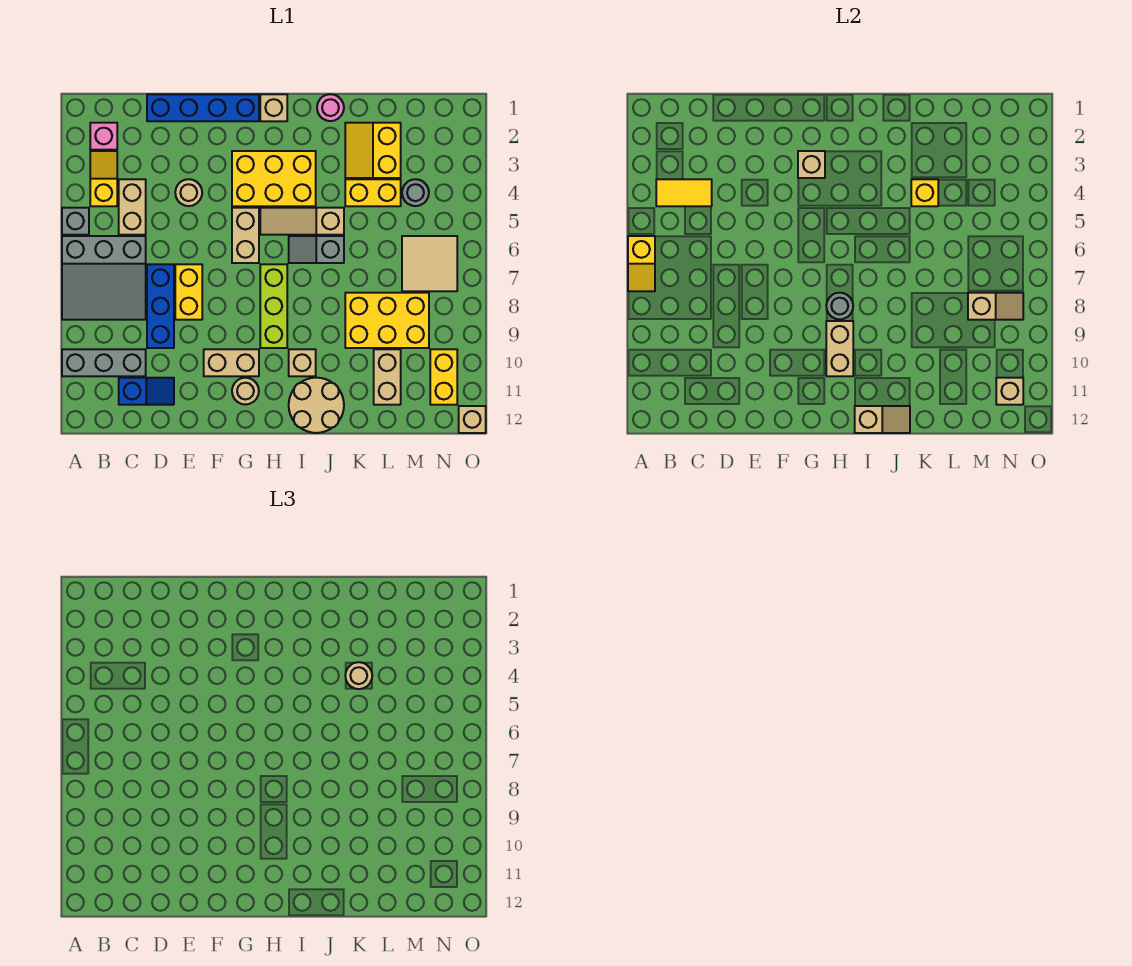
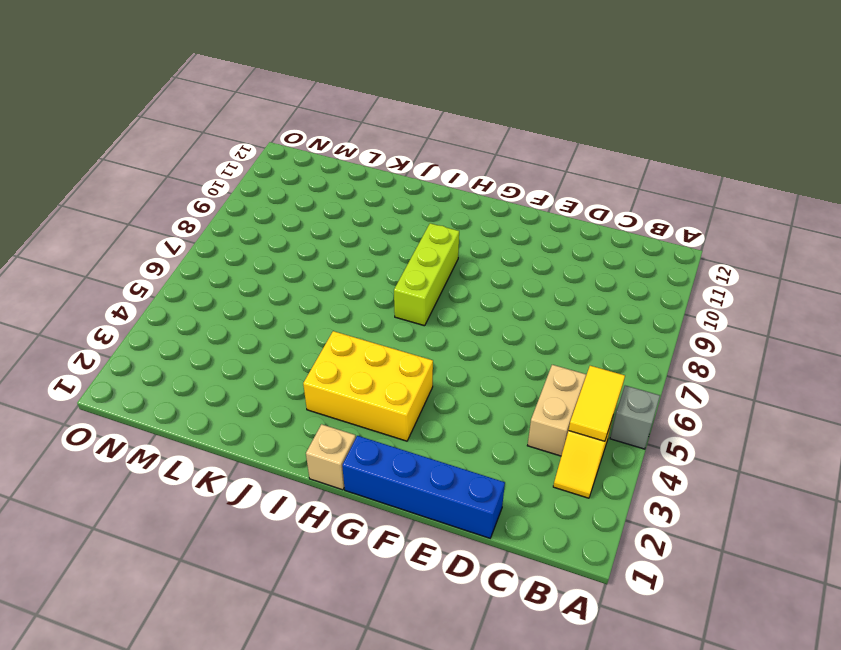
yellow 1x2 tile [569,366,625,441] -> yellow 1x2 tile turned to [656,179,712,206]
none -> grey 3x3 slope [62,236,146,320]
none -> grey 1x3 brick [62,349,146,376]
none -> pink 1x1 brick [90,123,117,150]
none -> blue 1x2 slope [119,378,174,405]

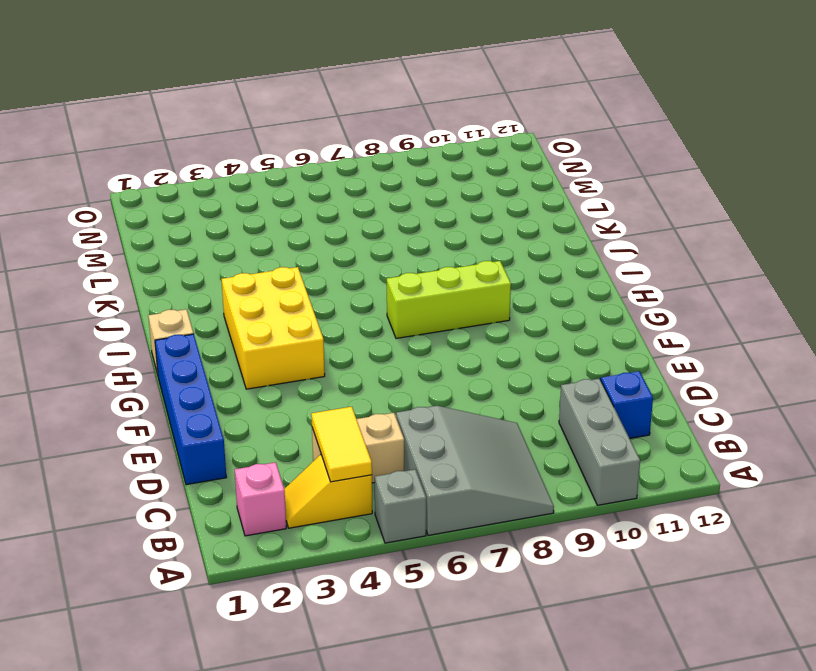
none -> blue 1x3 brick [147,264,174,348]
none -> tan 1x1 round brick [175,179,202,206]
none -> yellow 1x2 brick [175,264,202,320]
none -> tan 1x2 brick [204,349,259,376]

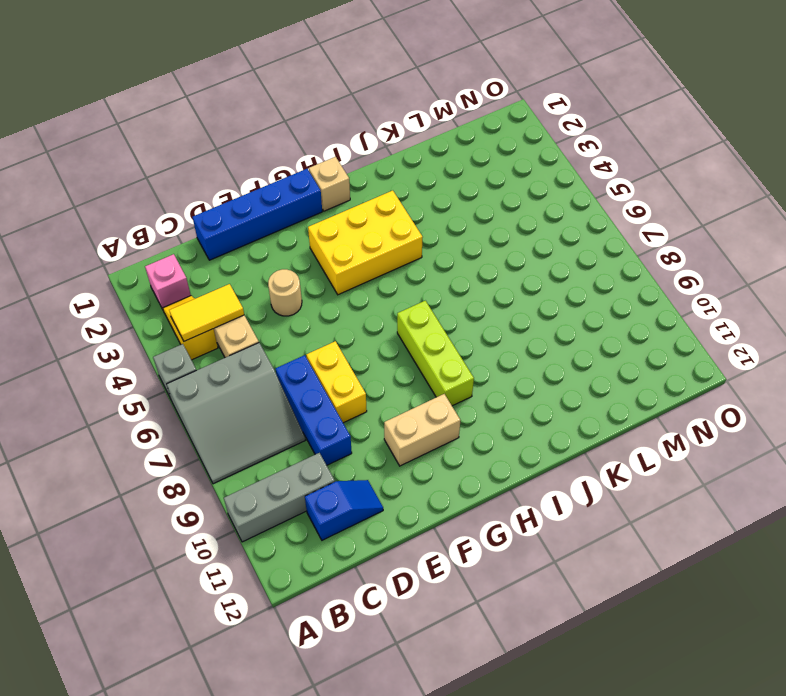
none -> tan 1x2 brick [232,208,259,263]
none -> tan 1x1 round brick [232,378,259,405]
none -> tan 1x3 slope [260,208,344,235]
none -> grey 1x2 slope [289,236,344,263]

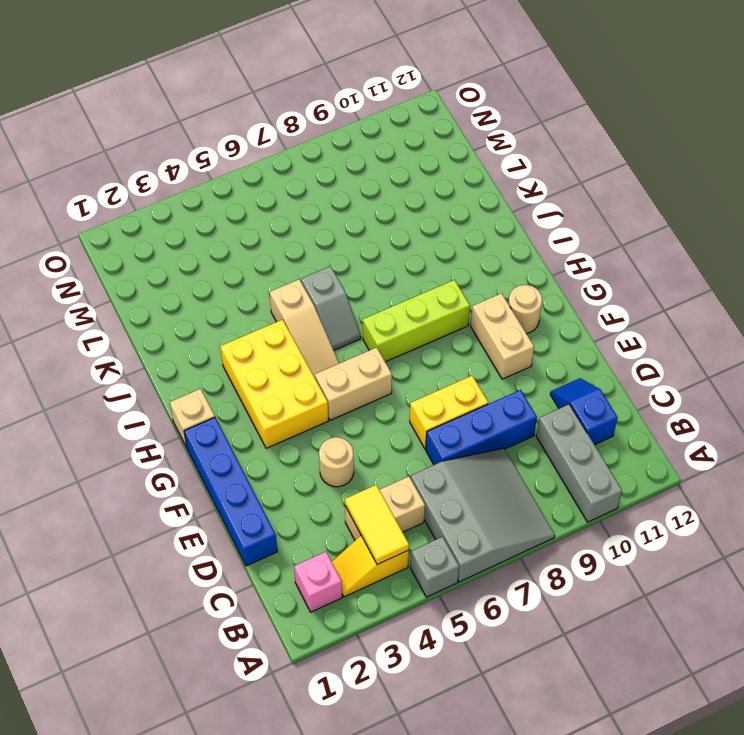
none -> tan 1x1 brick [289,349,316,376]
none -> tan 2x2 round brick [289,378,344,433]
none -> pink 1x1 round brick [317,94,344,121]
none -> yellow 2x2 slope [345,123,401,178]

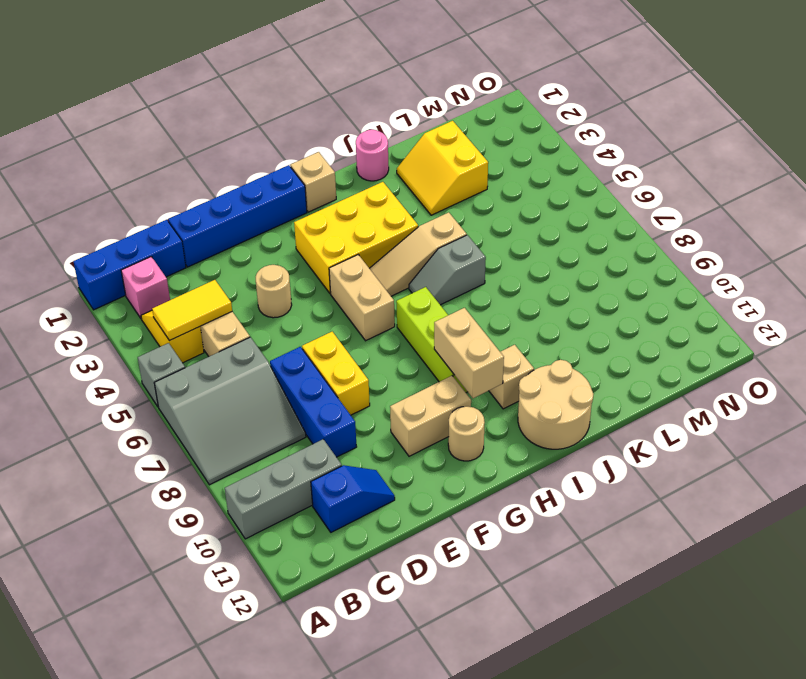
blue 1x3 brick [73,220,186,310] -> none
none -> yellow 1x2 brick [345,179,401,206]
none -> yellow 2x3 brick [345,293,429,348]
none -> tan 1x2 brick [374,349,401,405]
none -> grey 1x1 round brick [402,179,429,206]

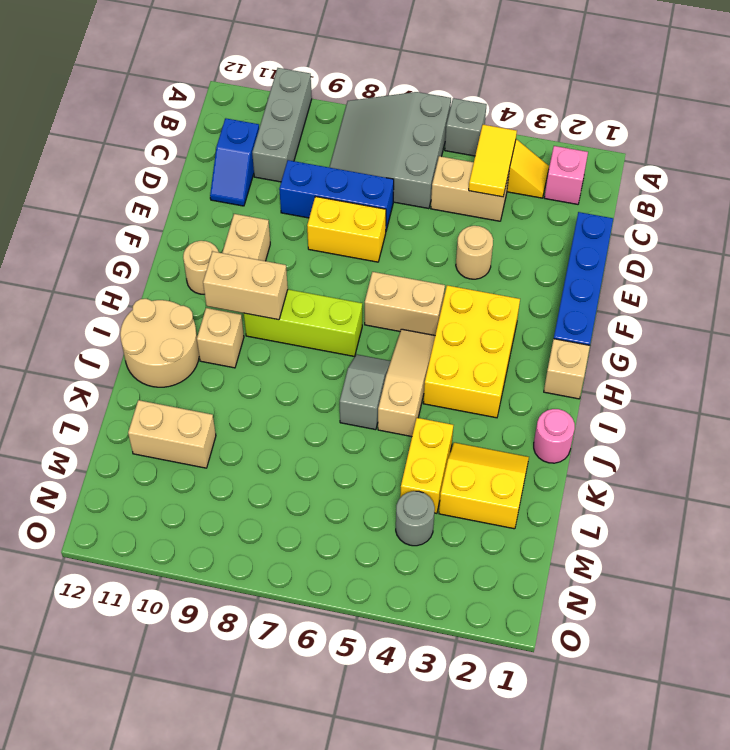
none -> yellow 2x3 brick [345,293,429,348]
none -> tan 2x2 tile [402,236,457,291]
none -> yellow 1x2 brick [430,349,457,405]
none -> tan 1x1 brick [459,406,486,433]

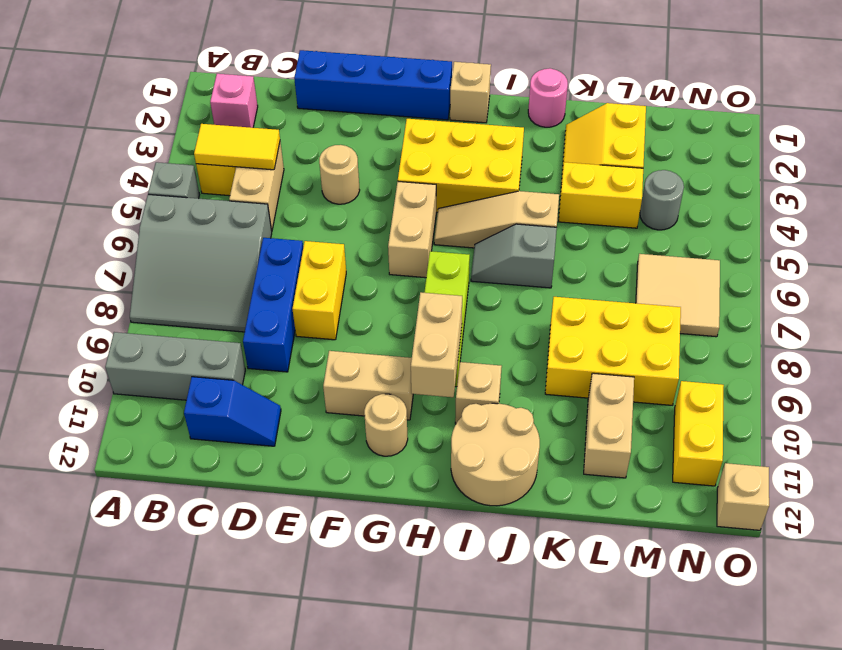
none -> yellow 1x2 slope [628,236,655,291]
none -> tan 1x1 brick [798,151,825,178]
none -> grey 1x1 round brick [826,293,853,320]
none -> tan 1x2 slope [855,406,910,433]

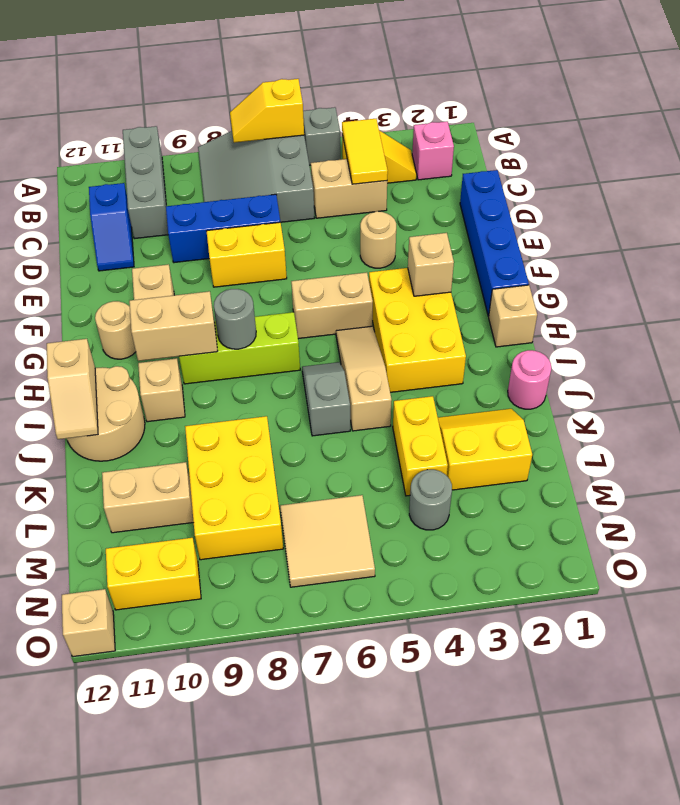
none -> yellow 1x1 brick [911,179,938,206]
none -> tan 1x2 slope [968,293,1023,320]
none -> tan 1x1 brick [996,378,1023,405]
none -> tan 1x1 round brick [345,662,372,689]

